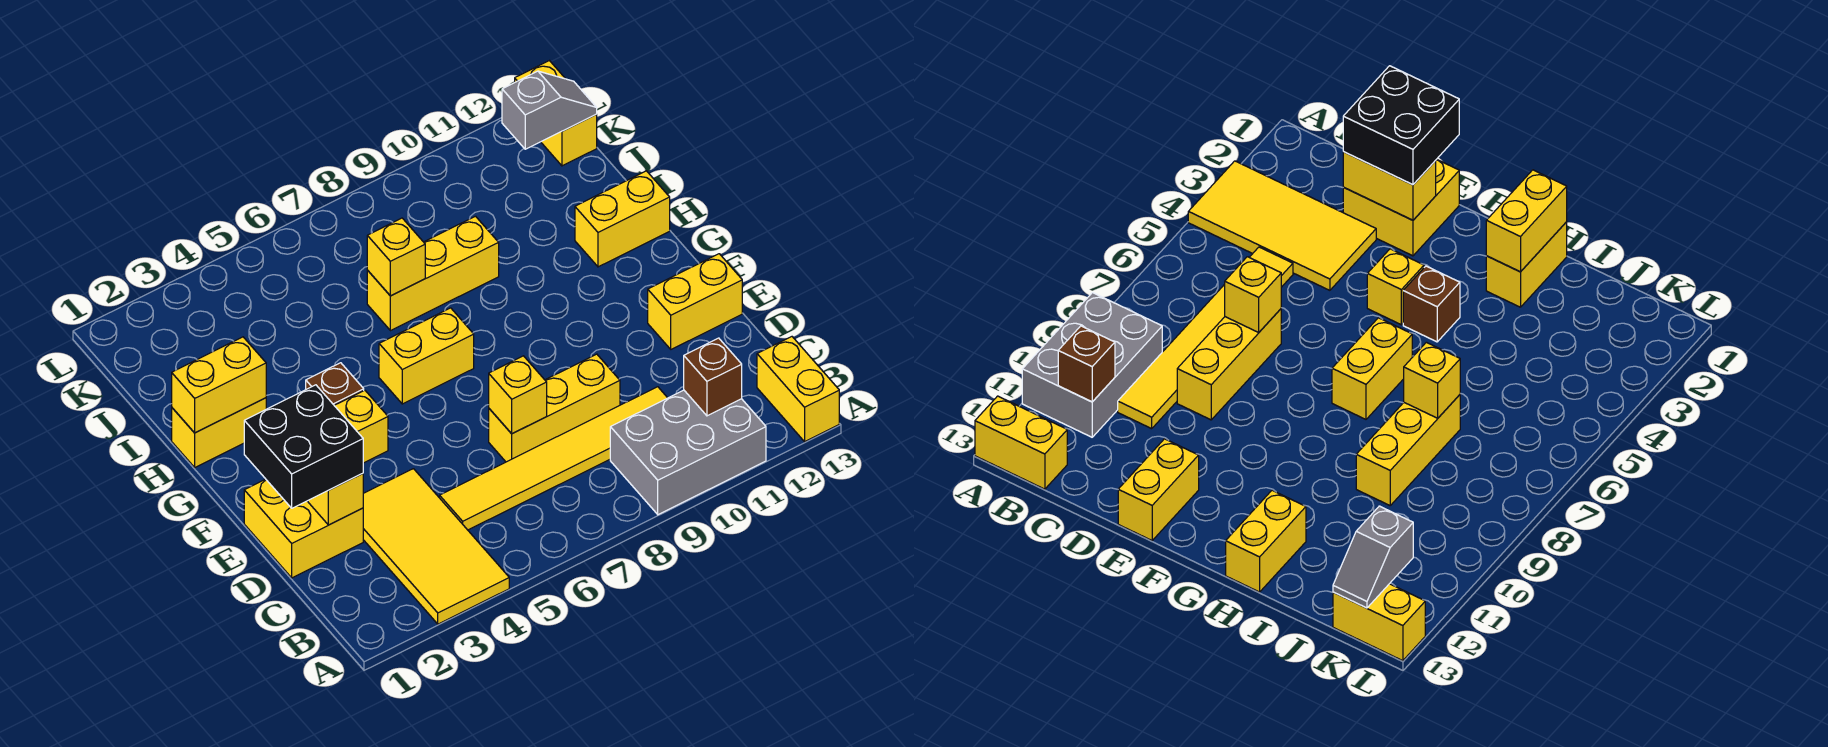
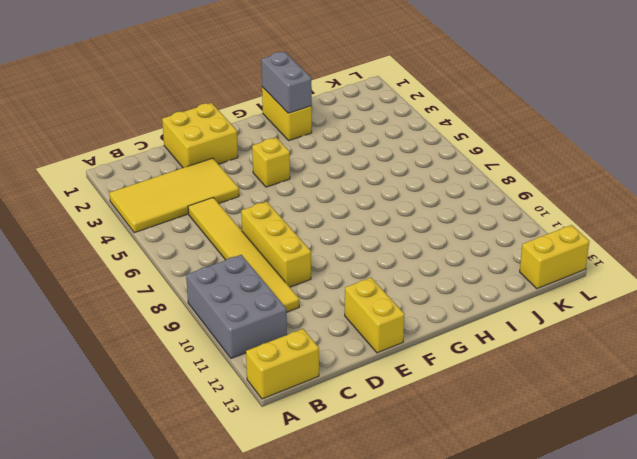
grey 1x2 brick [261,52,312,113] -> yellow 1x2 brick [172,337,266,433]
none -> brown 1x1 brick [306,363,364,405]
none -> yellow 1x2 brick [379,308,474,404]
none -> yellow 1x2 brick [575,171,670,267]

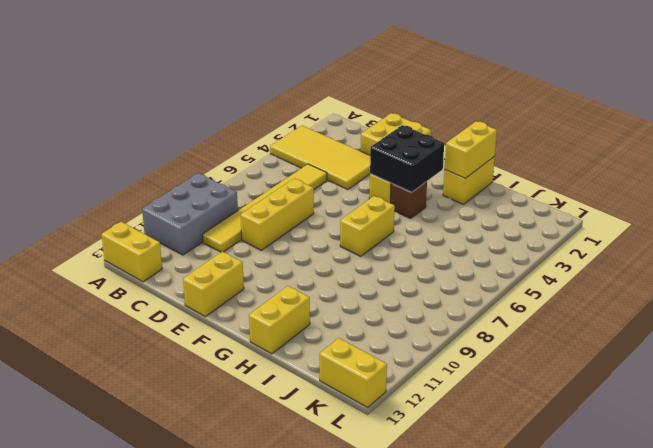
black 2x2 brick [370,125,444,192] -> black 2x2 brick moved to [244,385,363,508]
none -> yellow 1x3 brick [367,216,499,331]
none -> brown 1x1 brick [684,338,742,416]
none -> yellow 1x2 brick [308,474,363,525]

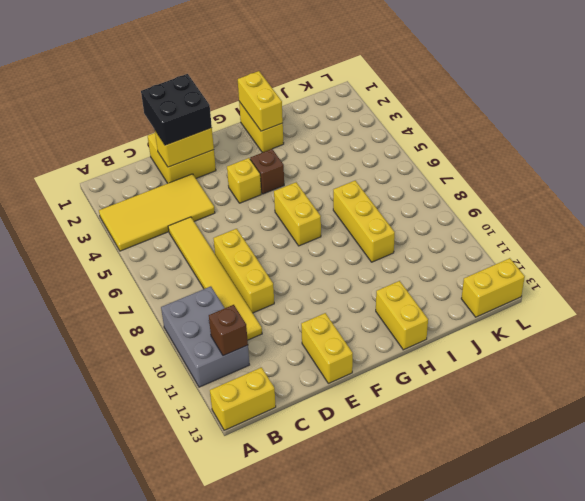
none -> yellow 1x1 brick [489,356,547,434]
none -> yellow 1x1 brick [367,218,425,296]
none -> grey 1x2 slope [502,71,597,149]

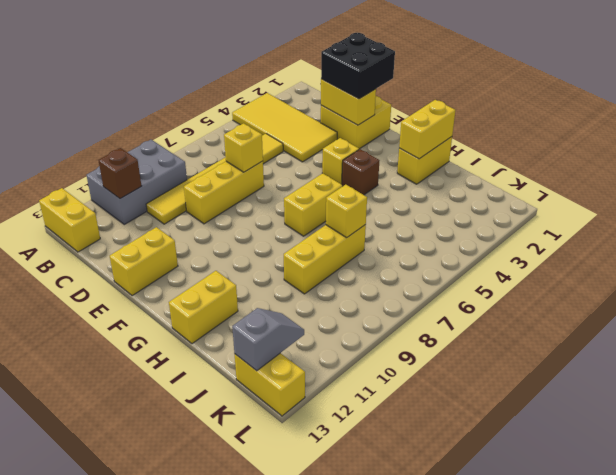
grey 1x2 slope [232,308,304,371] -> grey 1x2 slope turned to [502,71,597,149]

